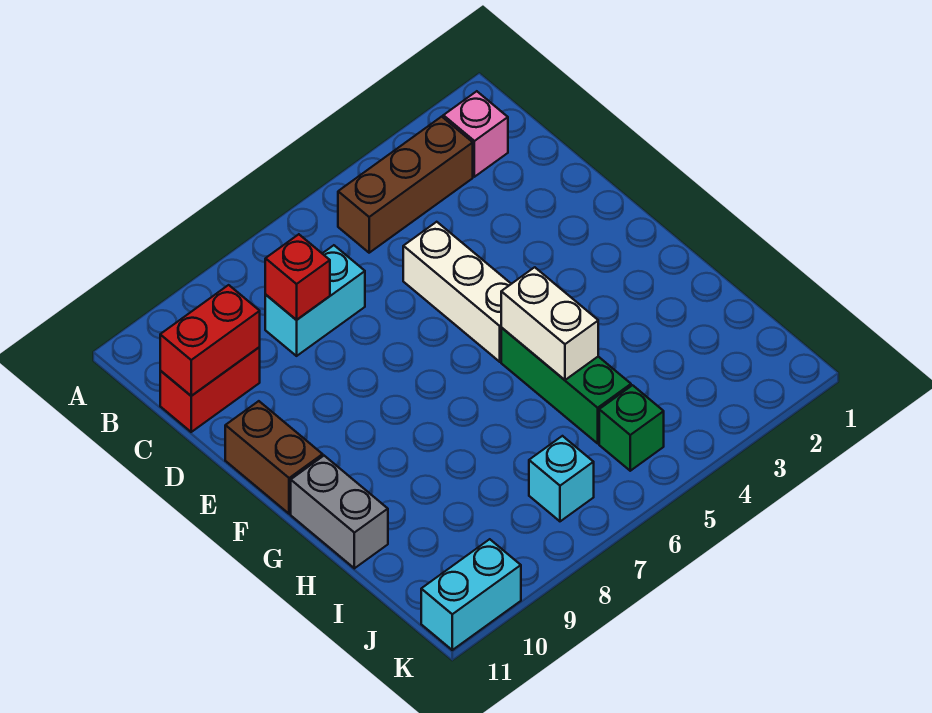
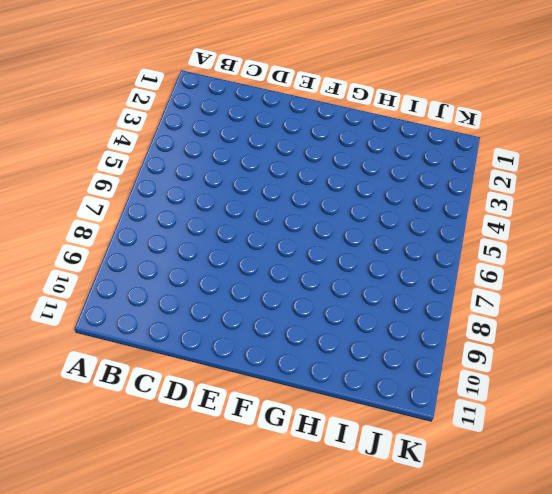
none -> pink 1x1 brick [443,91,508,177]
none -> brown 1x3 brick [338,117,473,253]
none -> cyan 1x2 brick [265,245,365,356]

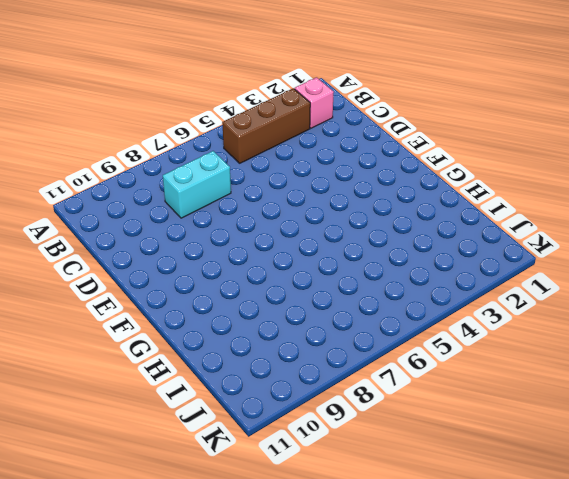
none -> red 1x2 brick [160,347,260,432]
none -> white 1x3 brick [403,222,511,362]
none -> brown 1x2 brick [225,401,323,514]

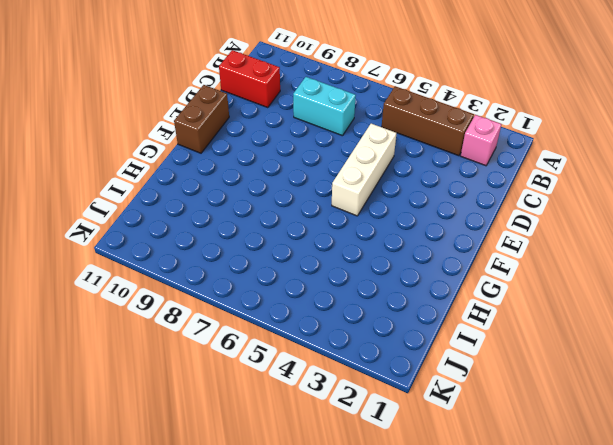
none -> green 1x3 brick [501,328,631,443]
none -> grey 1x2 brick [291,456,388,568]
none -> green 1x1 brick [599,385,664,471]

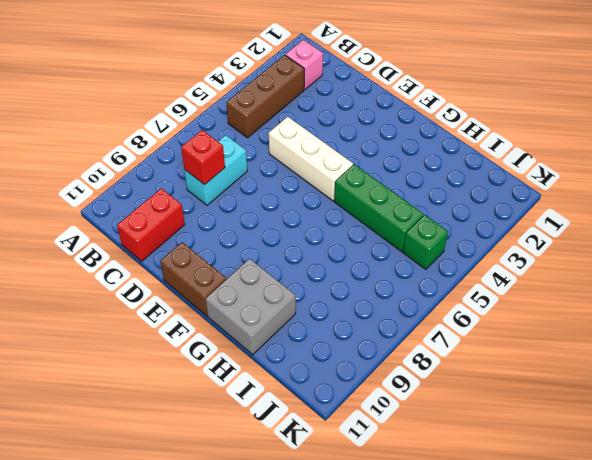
grey 2x2 brick [206,259,296,355] -> grey 1x2 brick [291,456,388,568]
none -> cyan 1x1 brick [529,436,594,521]
none -> cyan 1x2 brick [421,539,521,650]
none -> red 1x2 brick [160,285,260,396]

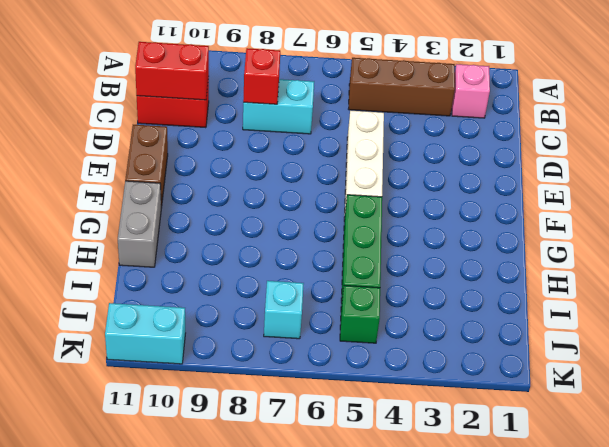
none -> white 1x2 brick [501,267,598,380]

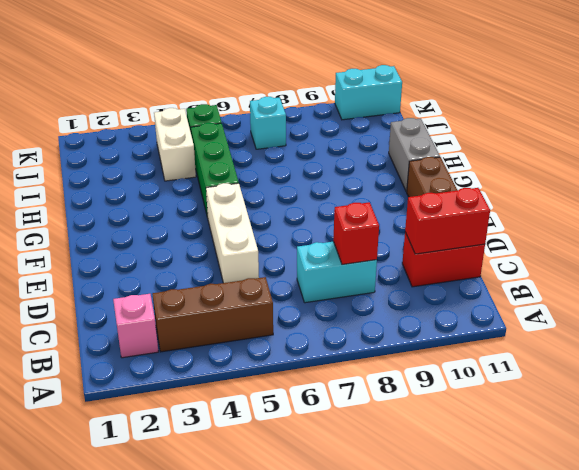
white 1x2 brick [154,108,196,181] -> white 1x2 brick moved to [501,267,598,380]

